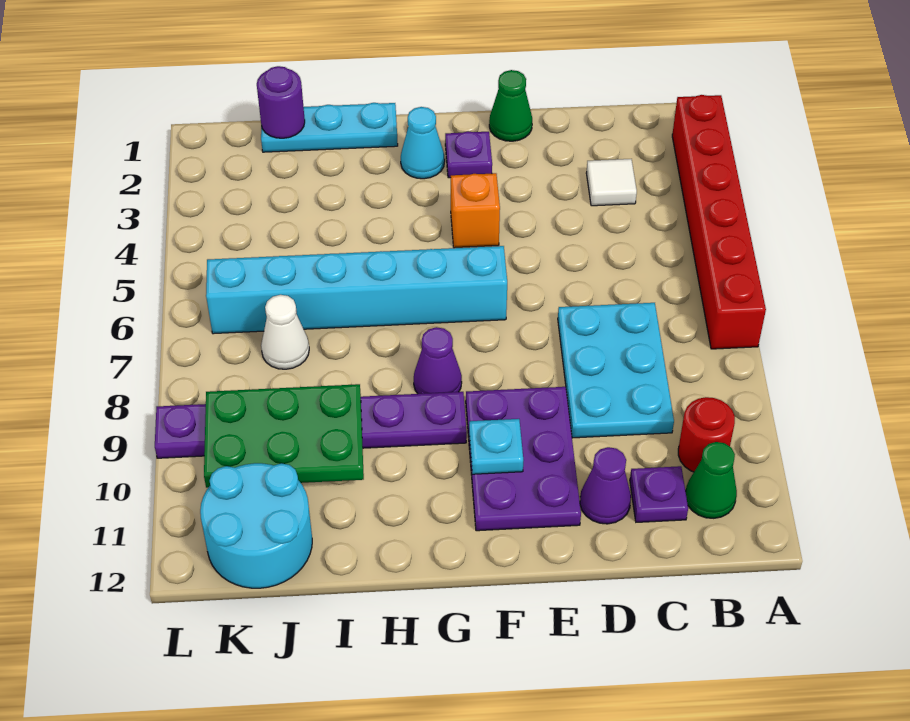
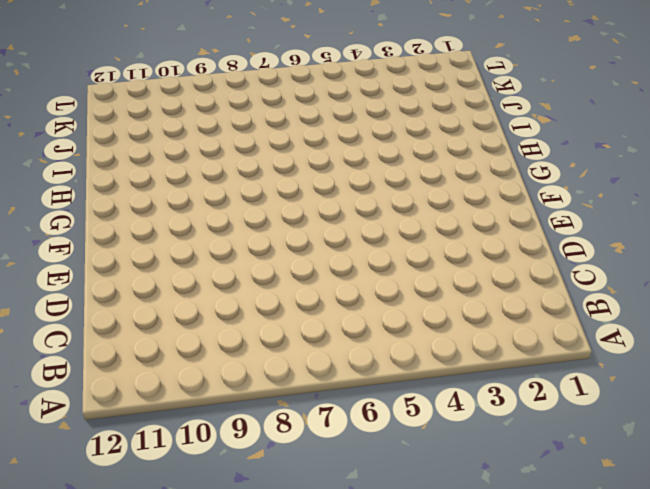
none -> red 1x6 brick [672,95,766,349]
none -> red 1x1 round brick [678,397,735,472]
none -> green 1x1 cone [686,442,737,518]

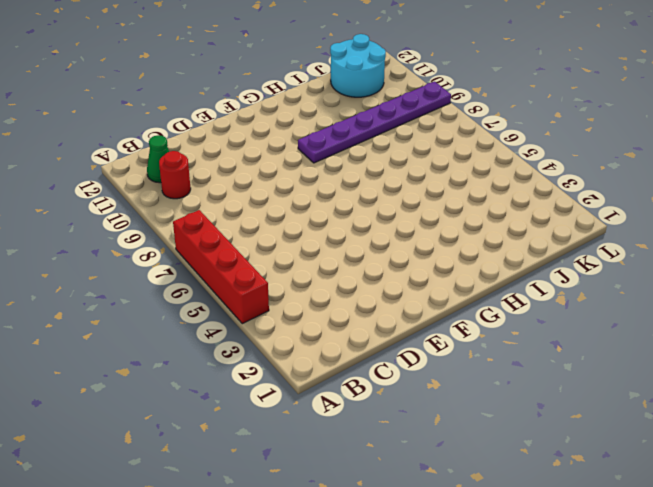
red 1x4 brick [173,210,269,324] -> red 1x6 brick [672,95,766,349]
none -> white 1x1 tile [586,159,637,206]
none -> cyan 2x3 plate [558,303,674,438]
none -> purple 1x1 plate [630,466,688,522]

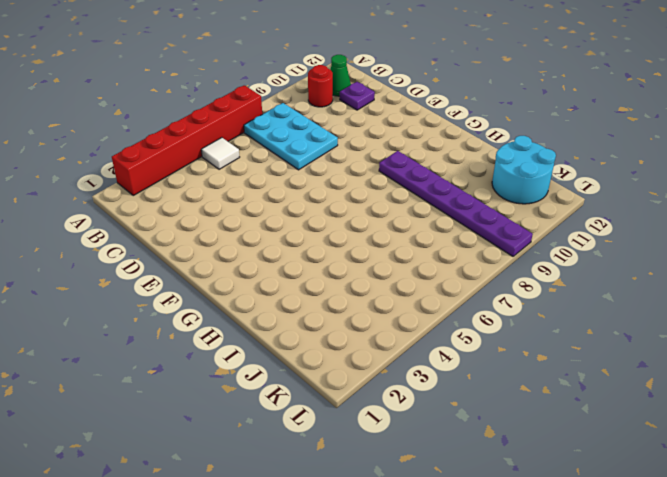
white 1x1 tile [201,138,240,169] -> white 1x1 tile moved to [586,159,637,206]
cyan 2x3 plate [244,103,338,170] -> cyan 2x3 plate turned to [558,303,674,438]
none -> purple 1x1 cone [580,447,631,524]
none -> green 1x1 cone [489,70,532,141]
none -> purple 2x3 plate [466,387,581,531]

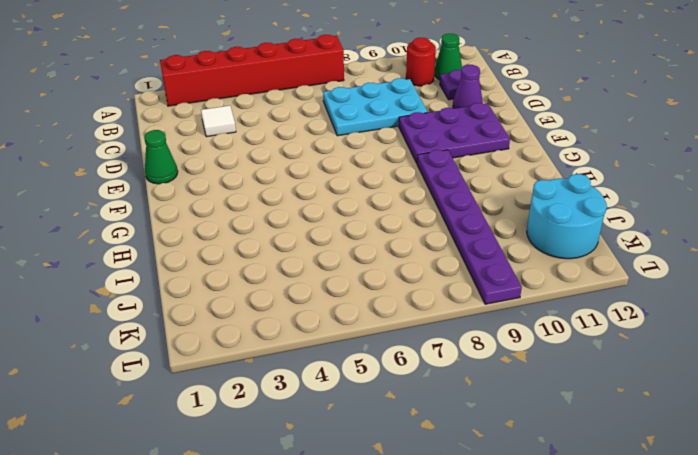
none -> purple 1x1 plate [445,131,492,178]
none -> orange 1x1 brick [451,173,500,248]
none -> cyan 1x6 brick [206,246,507,334]

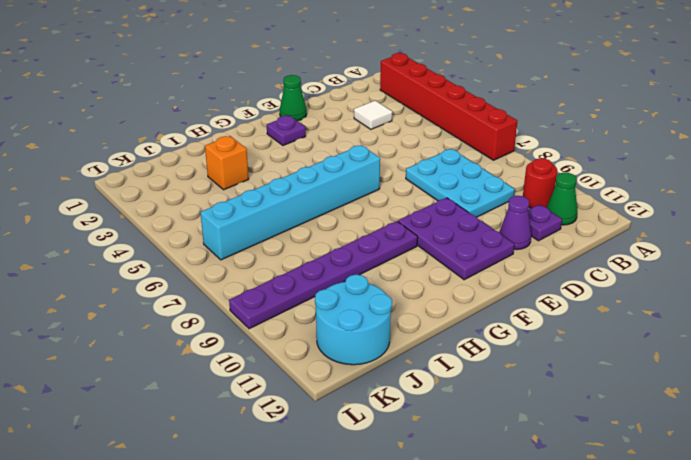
orange 1x1 brick [205,136,249,190] -> orange 1x1 brick moved to [451,173,500,248]
none -> cyan 1x1 cone [401,107,445,179]
none -> purple 1x1 cone [414,327,462,394]
none -> cyan 1x3 plate [261,103,398,152]

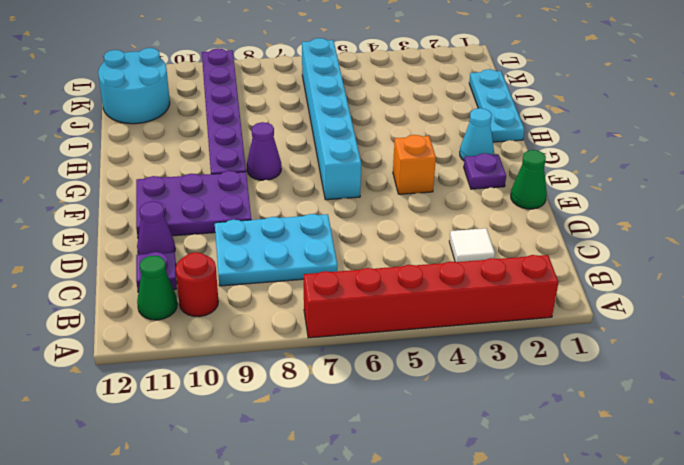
none -> white 1x1 cone [261,295,309,369]
none -> cyan 1x1 plate [469,419,523,474]
none -> green 2x3 plate [204,384,364,488]

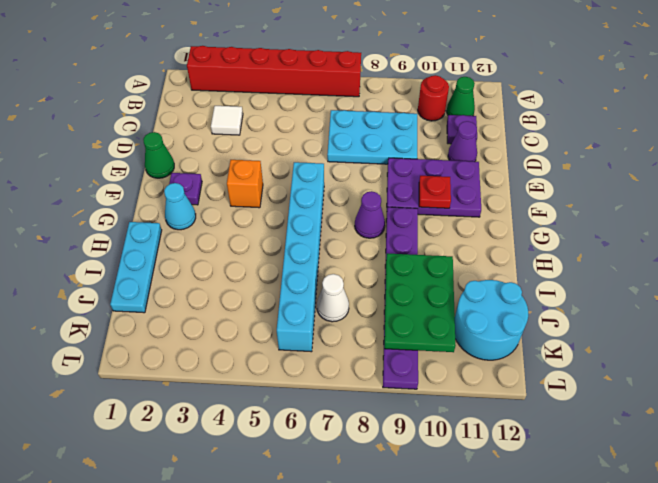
red 1x1 plate [419,176,451,208] -> cyan 1x1 plate [469,419,523,474]
none -> purple 1x1 round brick [257,66,305,138]

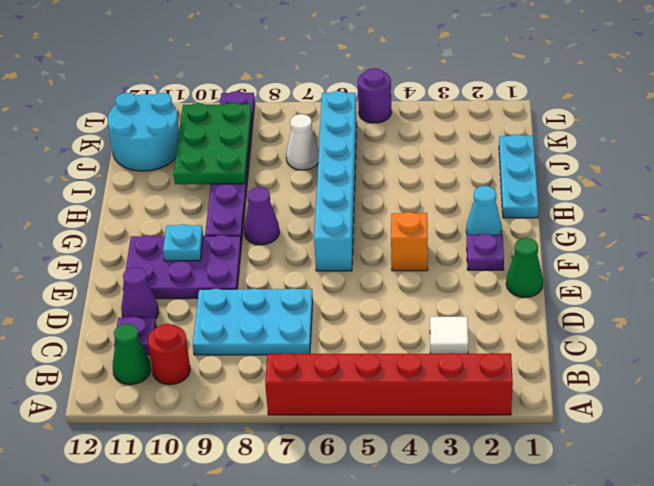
purple 1x1 round brick [358,68,391,123] -> purple 1x1 round brick moved to [257,66,305,138]

